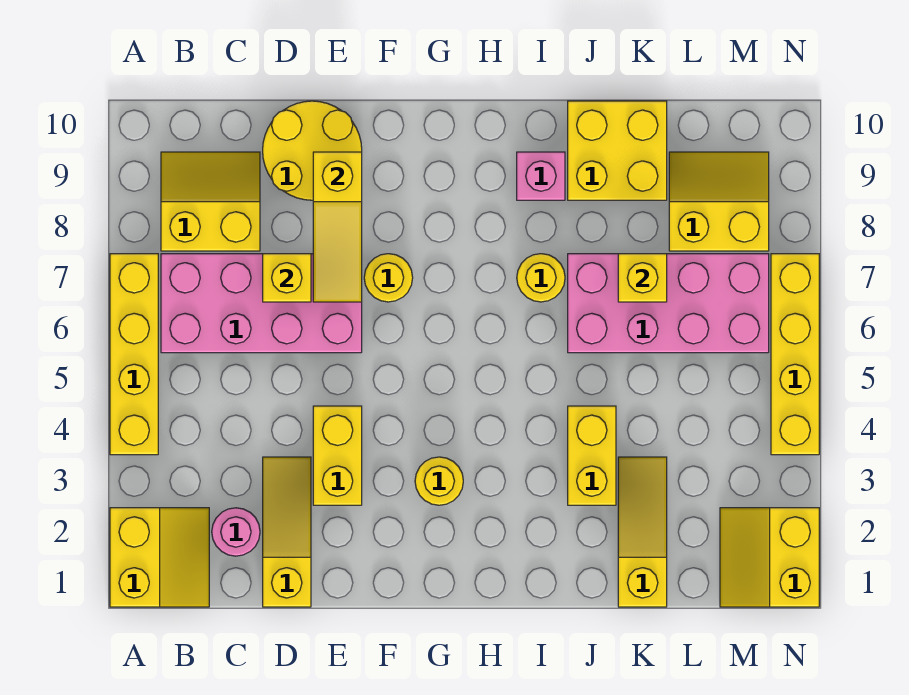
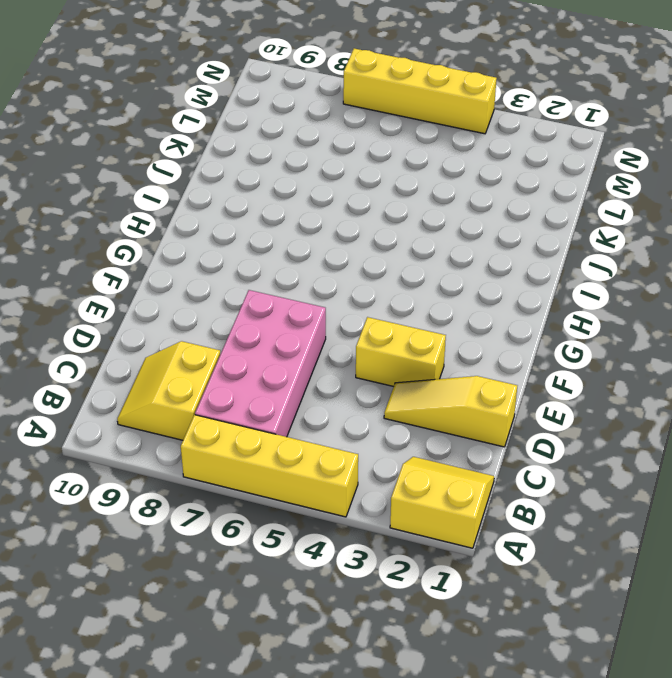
none -> pink 1x1 round brick [212,508,260,556]
none -> yellow 2x2 round brick [263,101,362,200]
none -> yellow 1x1 round brick [364,254,413,302]

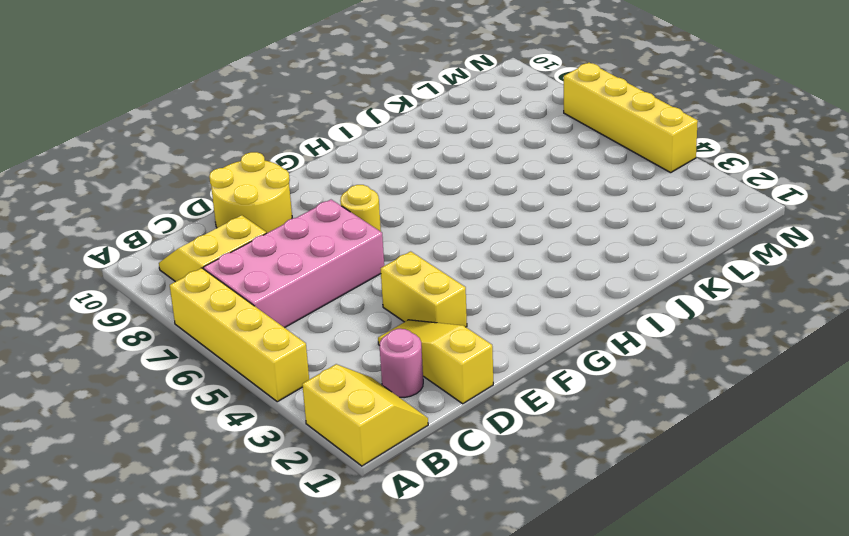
none -> yellow 1x1 round brick [415,457,463,505]
none -> yellow 1x1 round brick [517,254,565,302]
none -> pink 1x1 brick [517,152,565,200]

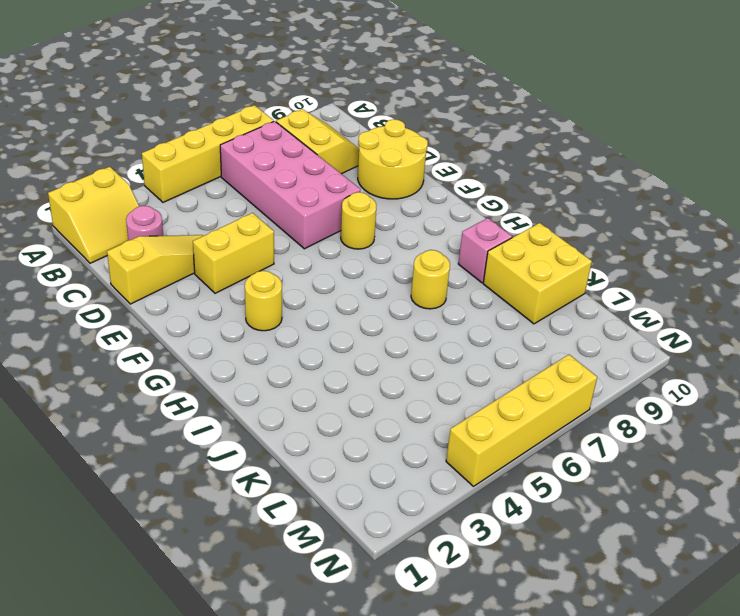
none -> yellow 1x2 brick [568,406,616,505]
none -> pink 2x4 brick [568,254,769,353]
none -> yellow 1x3 slope [618,457,667,607]

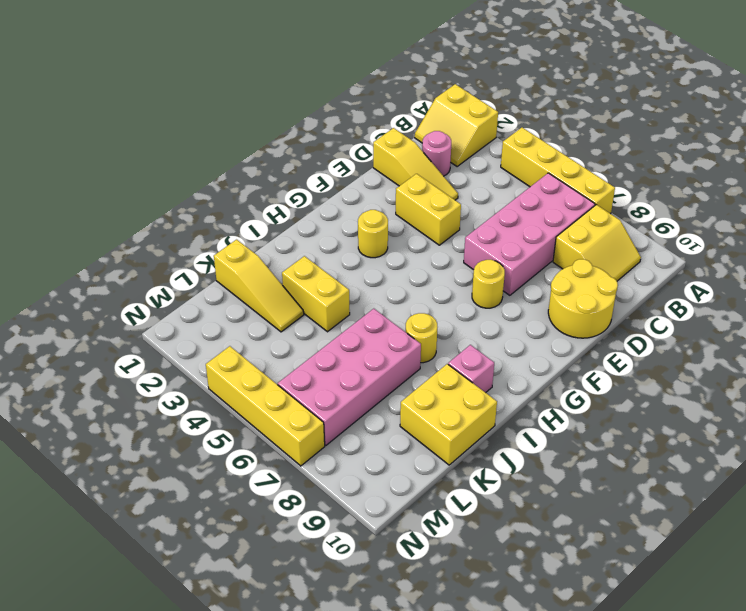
none -> yellow 2x2 slope [669,152,769,251]
none -> yellow 2x2 slope [720,508,819,607]
none -> yellow 1x1 brick [263,254,311,302]

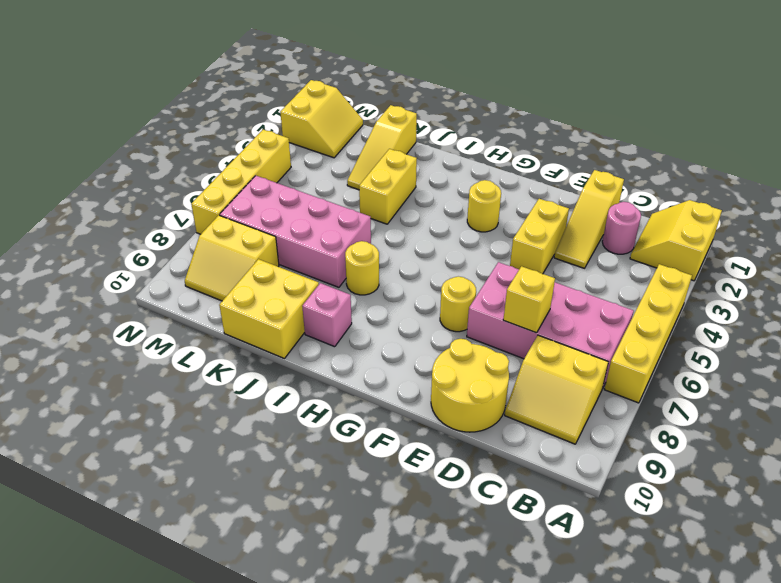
none -> yellow 1x3 slope [313,152,362,302]
none -> yellow 1x1 brick [618,254,667,302]

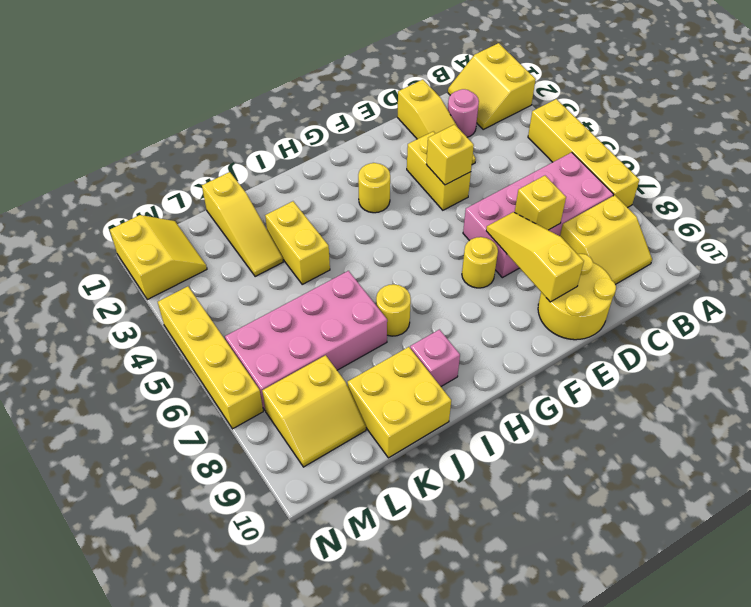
yellow 1x1 brick [426,124,474,185] -> yellow 1x1 brick moved to [618,254,667,302]

